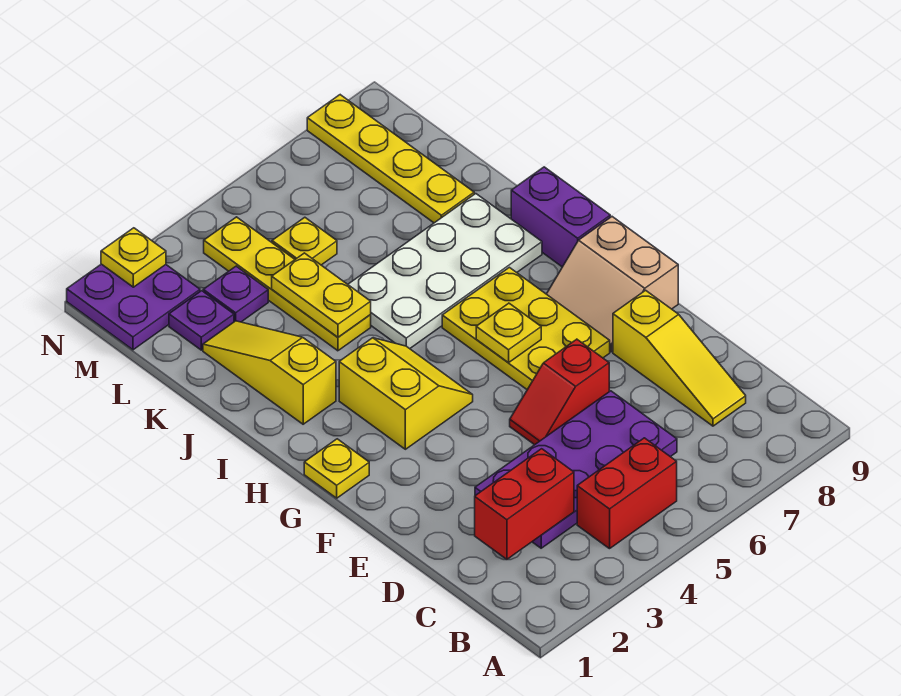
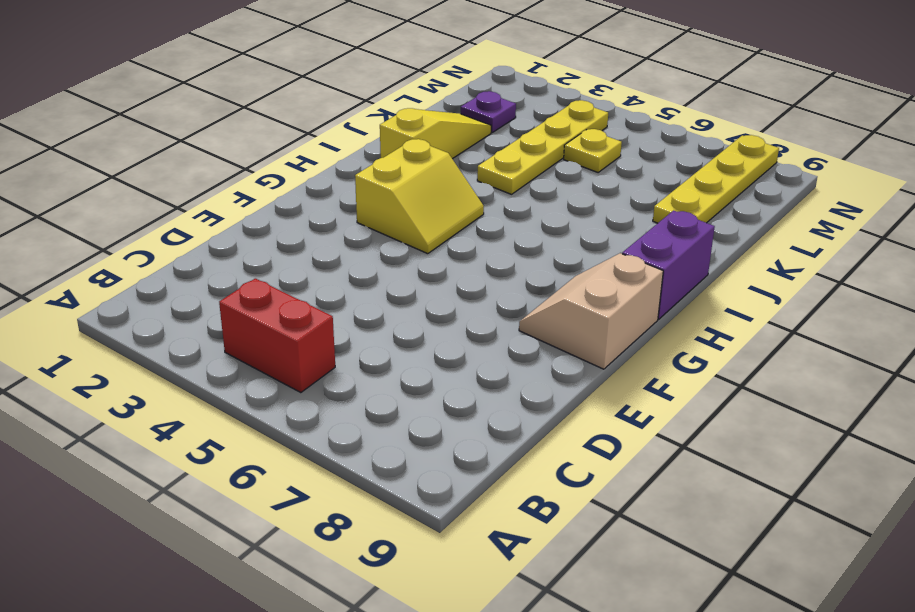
none -> purple 2x4 plate [475,391,677,548]
none -> yellow 1x3 slope [613,290,746,426]
none -> red 1x2 slope [510,339,609,445]

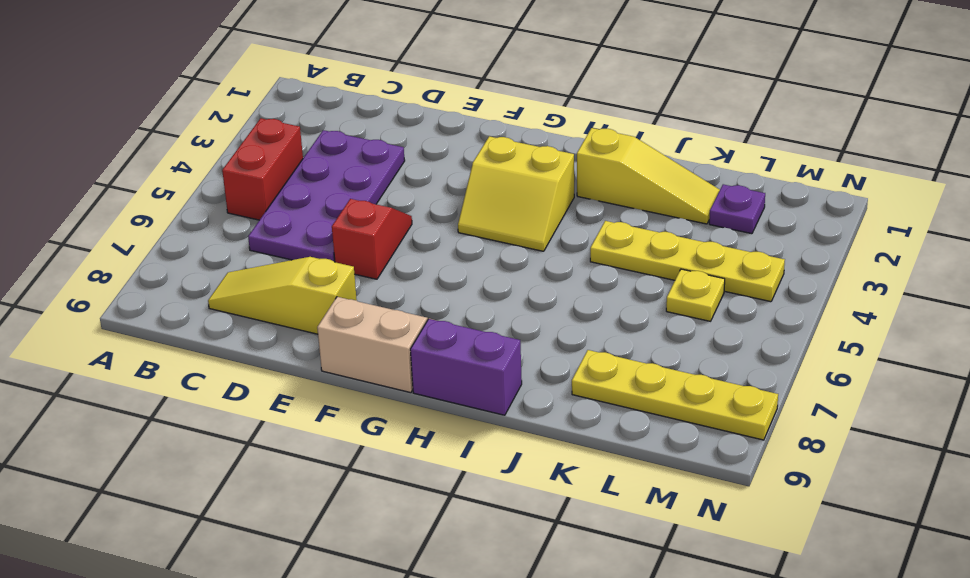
none -> yellow 2x3 plate [442,267,610,390]
none -> yellow 1x1 plate [304,439,369,498]
none -> white 2x4 plate [348,194,542,349]

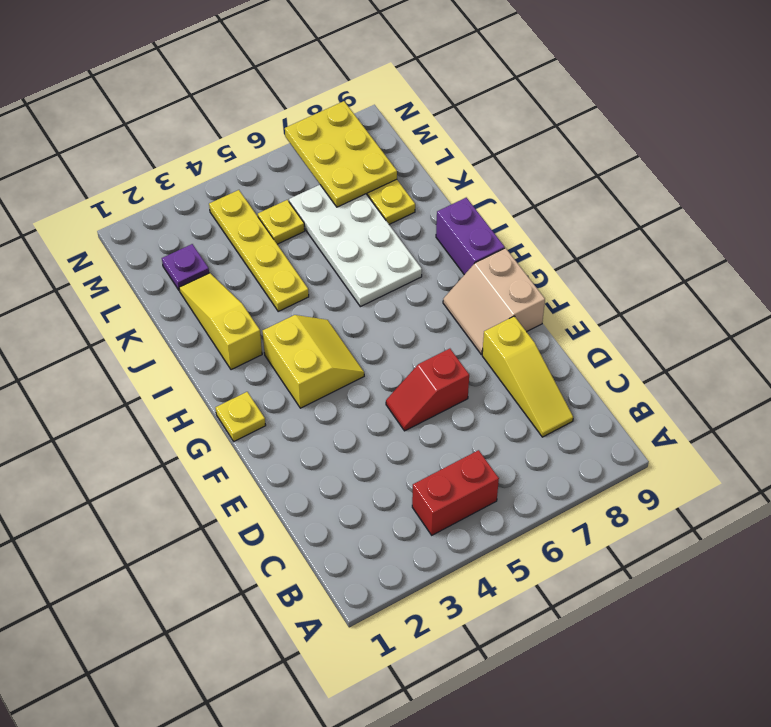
white 2x4 plate [289,185,422,307] -> white 2x4 plate turned to [348,194,542,349]
yellow 2x3 plate [285,101,397,207] -> yellow 2x3 plate moved to [442,267,610,390]
none -> purple 2x4 plate [475,391,677,548]
none -> purple 1x1 plate [203,266,268,322]
none -> purple 2x2 plate [67,264,200,350]

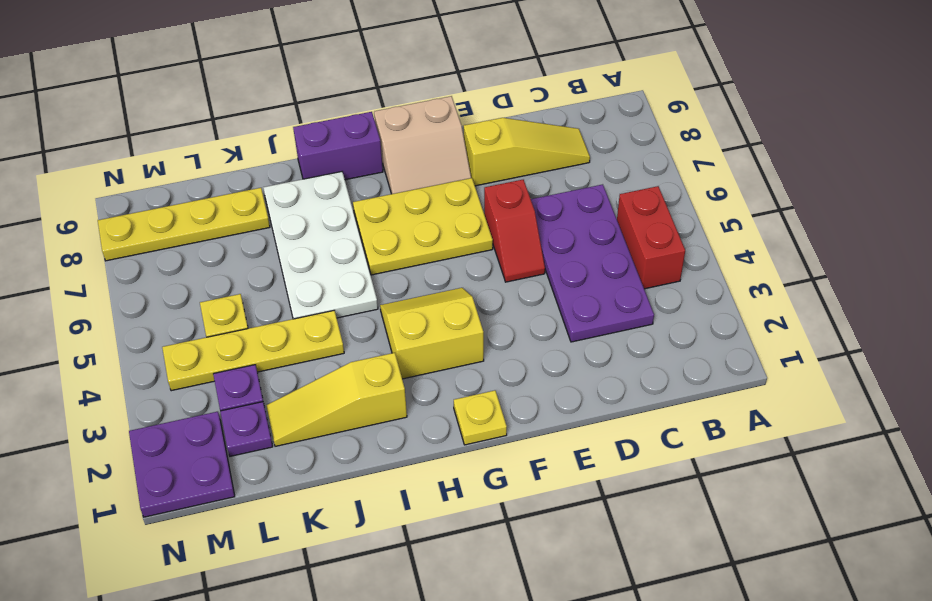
none -> red 1x2 brick [475,449,574,559]
none -> yellow 1x1 plate [476,303,541,363]
none -> yellow 1x2 plate [272,253,371,337]

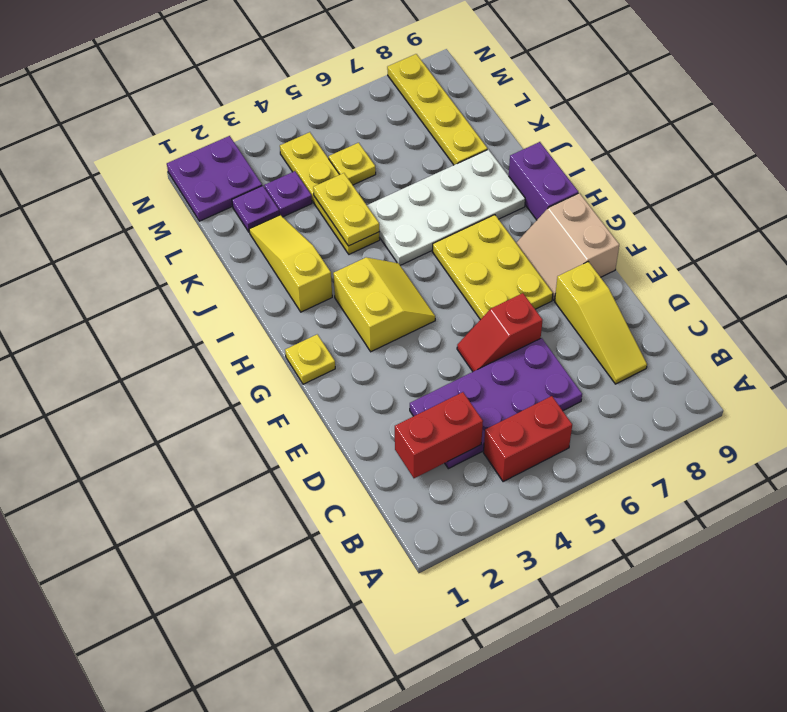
none -> yellow 1x1 plate [476,303,541,363]
none -> yellow 1x1 plate [101,228,166,287]

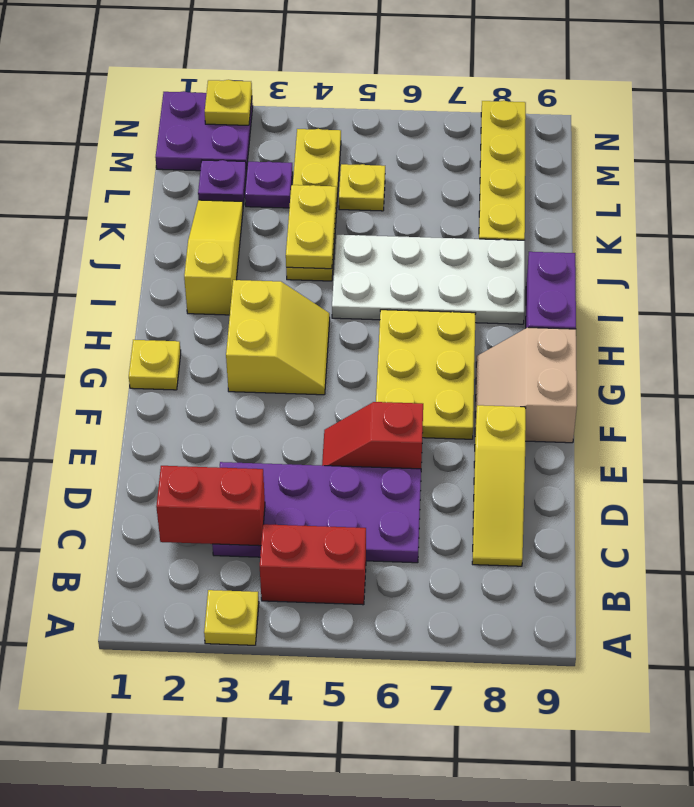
yellow 1x1 plate [204,590,259,645] -> yellow 1x1 plate moved to [476,303,541,363]

